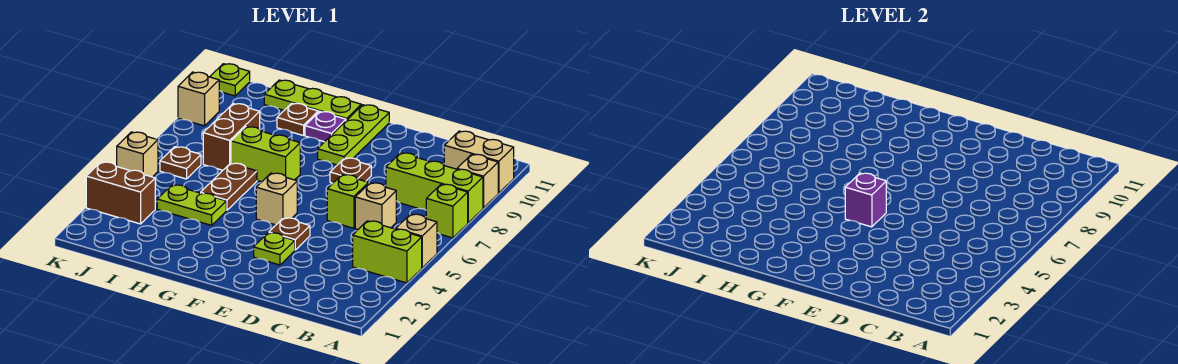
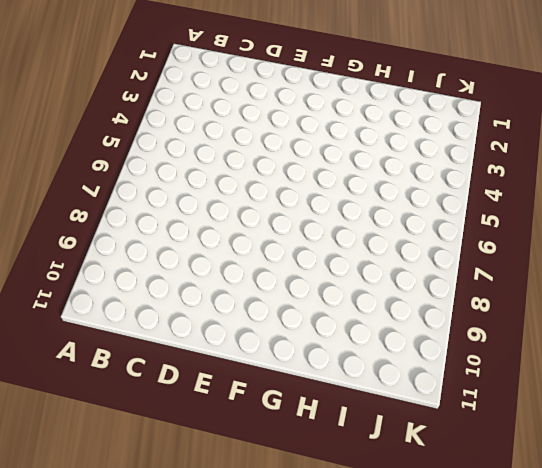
none -> lime 1x2 brick [353,221,422,283]
none -> tan 1x1 brick [396,214,437,268]
none -> lime 1x1 brick [426,184,468,238]

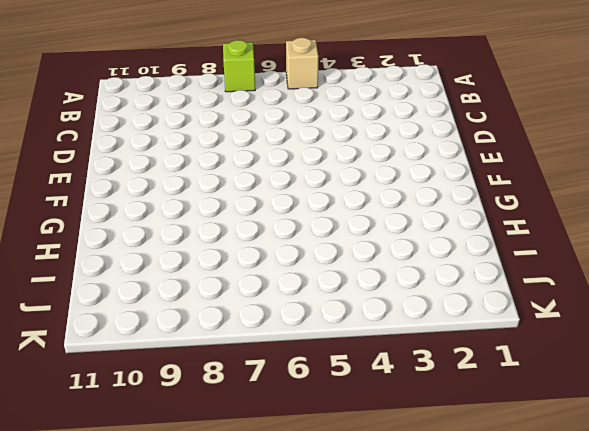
none -> lime 1x2 brick [353,221,422,283]
none -> lime 1x3 brick [386,153,483,223]
none -> tan 1x1 brick [457,154,498,208]

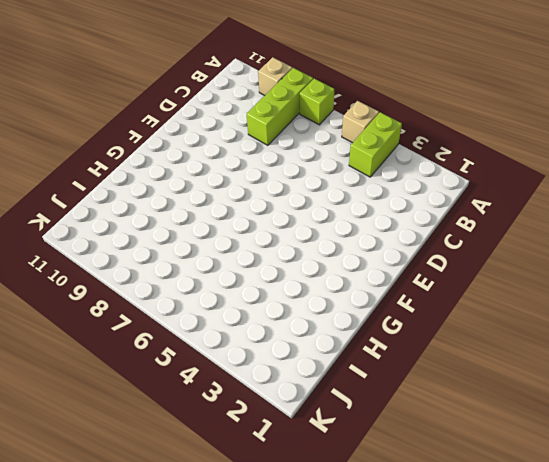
none -> tan 1x2 brick [444,131,514,193]
none -> tan 1x1 brick [355,183,396,229]
none -> lime 1x1 brick [327,175,369,228]

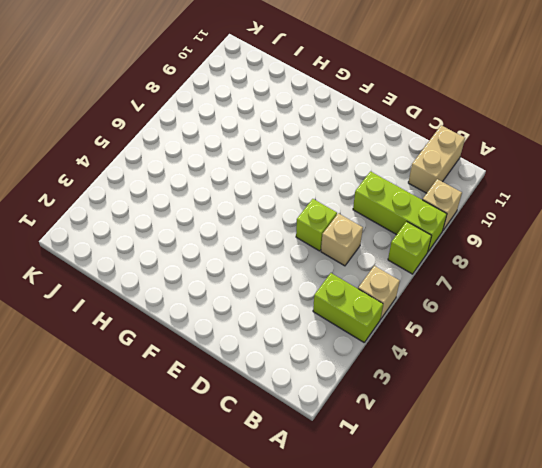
tan 1x2 brick [408,125,465,193] -> tan 1x2 brick turned to [444,131,514,193]
none -> lime 1x1 plate [254,233,295,265]
none -> brown 1x1 plate [269,218,310,250]
none -> brown 1x1 plate [330,158,371,183]

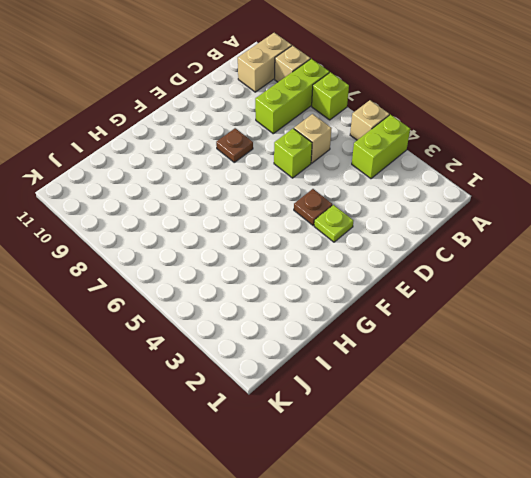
none -> tan 1x1 brick [256,173,297,225]
none -> lime 1x3 plate [318,105,389,165]
none -> lime 1x2 brick [231,127,300,182]

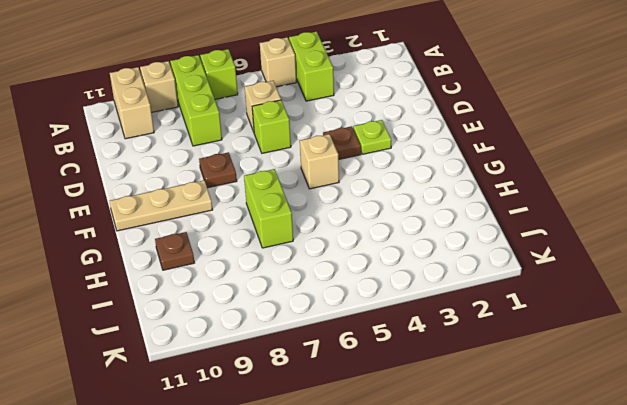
tan 1x3 plate [110,180,213,231] -> lime 1x3 plate [318,105,389,165]
none -> purple 1x1 plate [305,111,346,142]
none -> lime 1x3 plate [264,80,361,121]
none -> lime 1x2 plate [157,185,226,225]

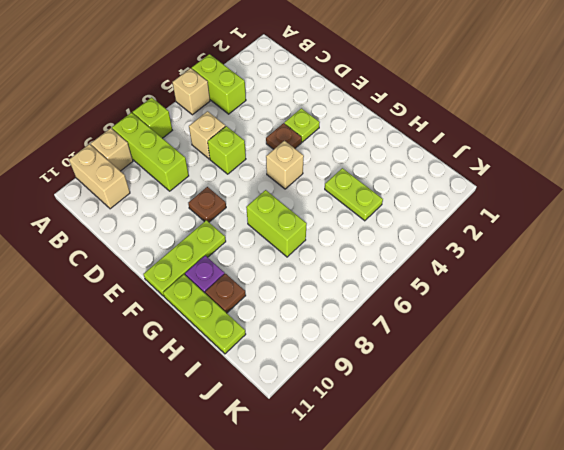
none -> brown 1x2 plate [201,163,257,210]
none -> brown 1x2 brick [203,104,260,170]
none -> brown 1x2 brick [86,162,155,224]

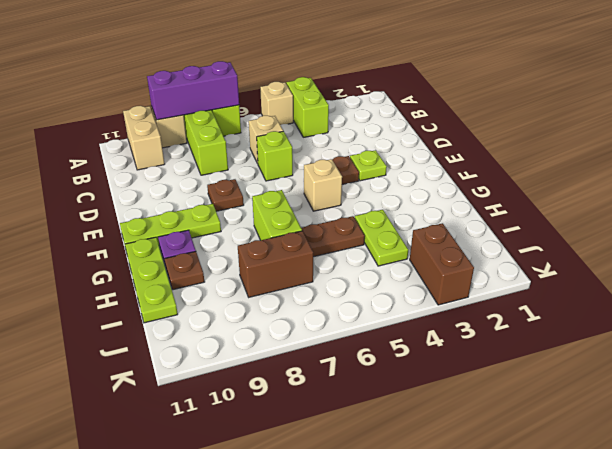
purple 1x3 brick [147,61,239,120] -> none
none -> brown 1x1 plate [160,147,201,179]
none -> tan 1x1 brick [117,132,158,177]
none -> tan 1x1 brick [178,72,219,126]

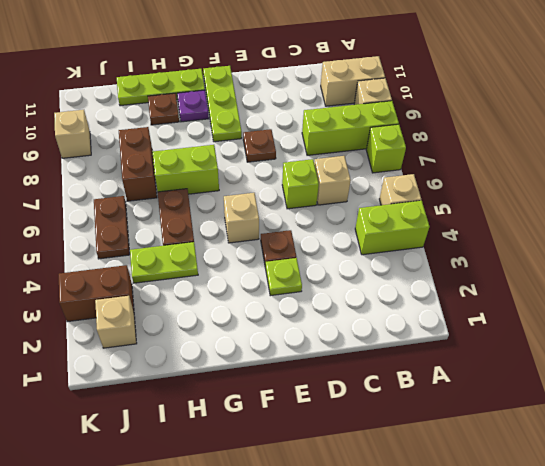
tan 1x1 brick [95,296,137,348] -> tan 1x1 brick moved to [117,132,158,177]
brown 1x2 plate [94,196,130,259] -> brown 1x1 plate [160,147,201,179]
none -> lime 1x1 plate [210,64,250,96]
none -> purple 1x1 brick [845,173,886,227]

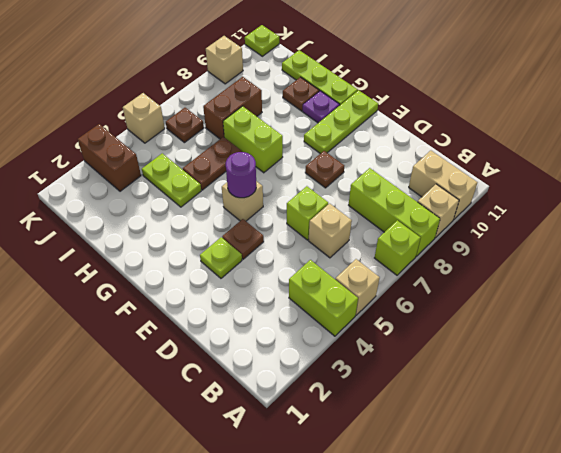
purple 1x1 round brick [226,152,256,198] -> purple 1x1 brick [845,173,886,227]

